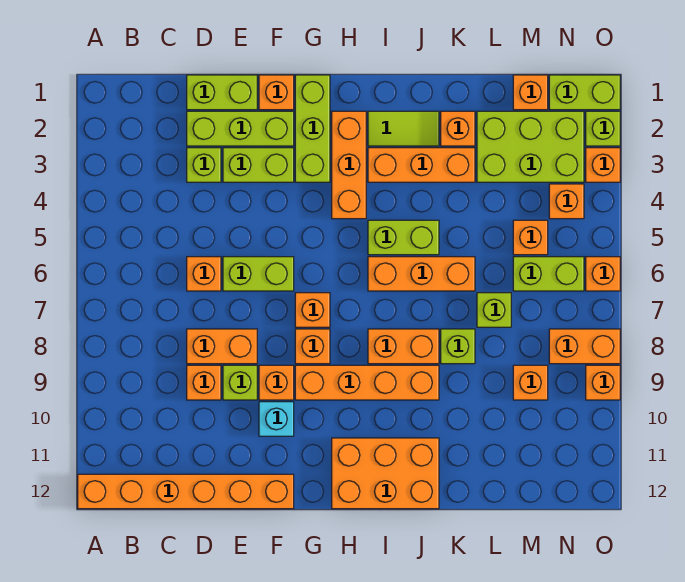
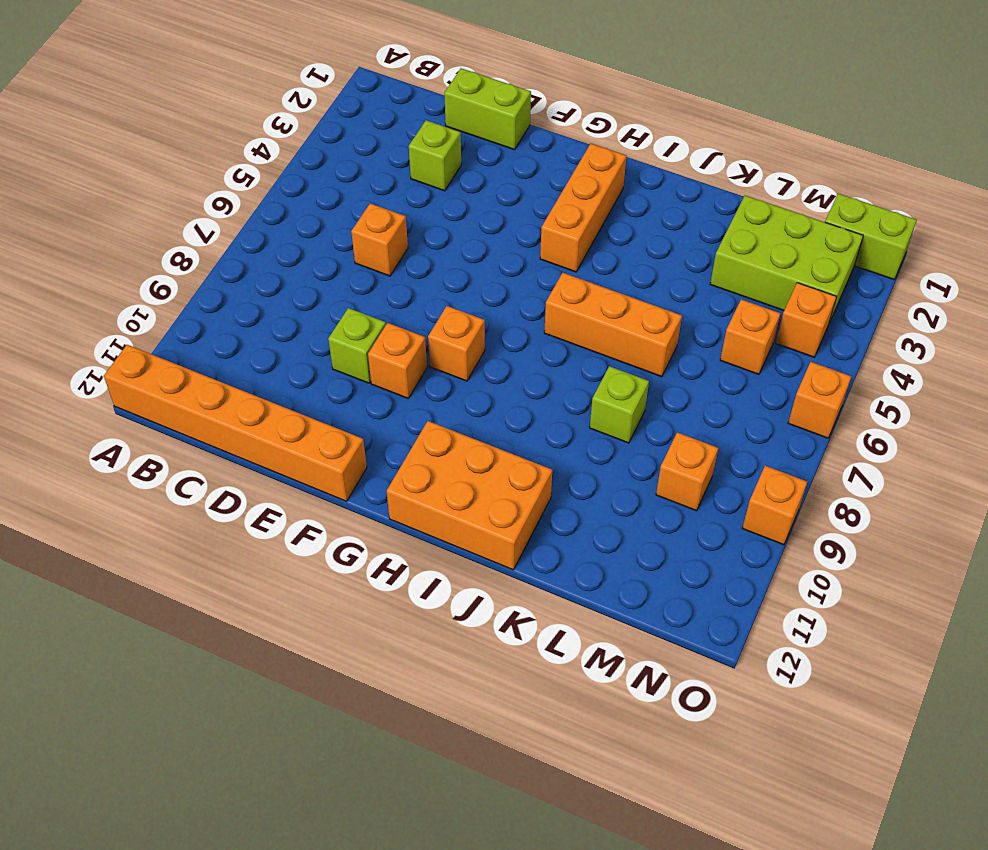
none -> lime 1x3 brick [187,111,294,146]
none -> orange 1x2 brick [187,329,257,364]
none -> orange 1x1 brick [187,365,221,400]
none -> lime 1x2 brick [223,148,294,182]

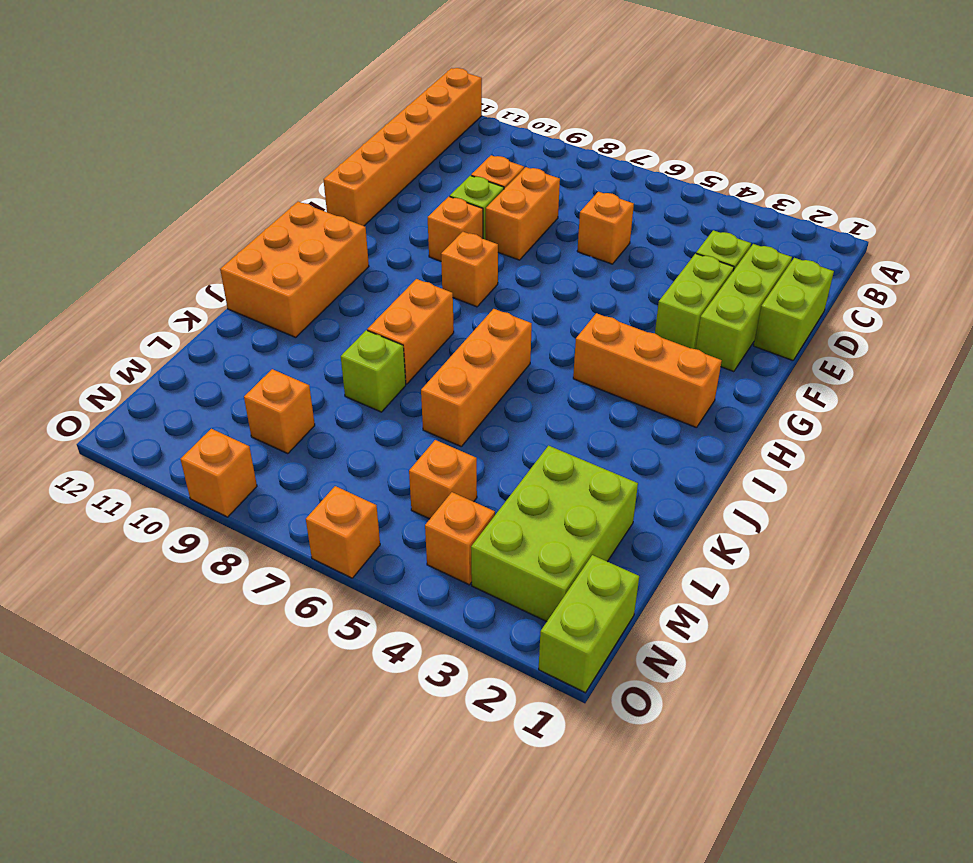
none -> lime 1x2 brick [223,257,294,291]
none -> orange 1x1 brick [259,75,294,110]
none -> cyan 1x1 brick [259,402,294,436]
none -> lime 1x3 brick [295,75,330,182]

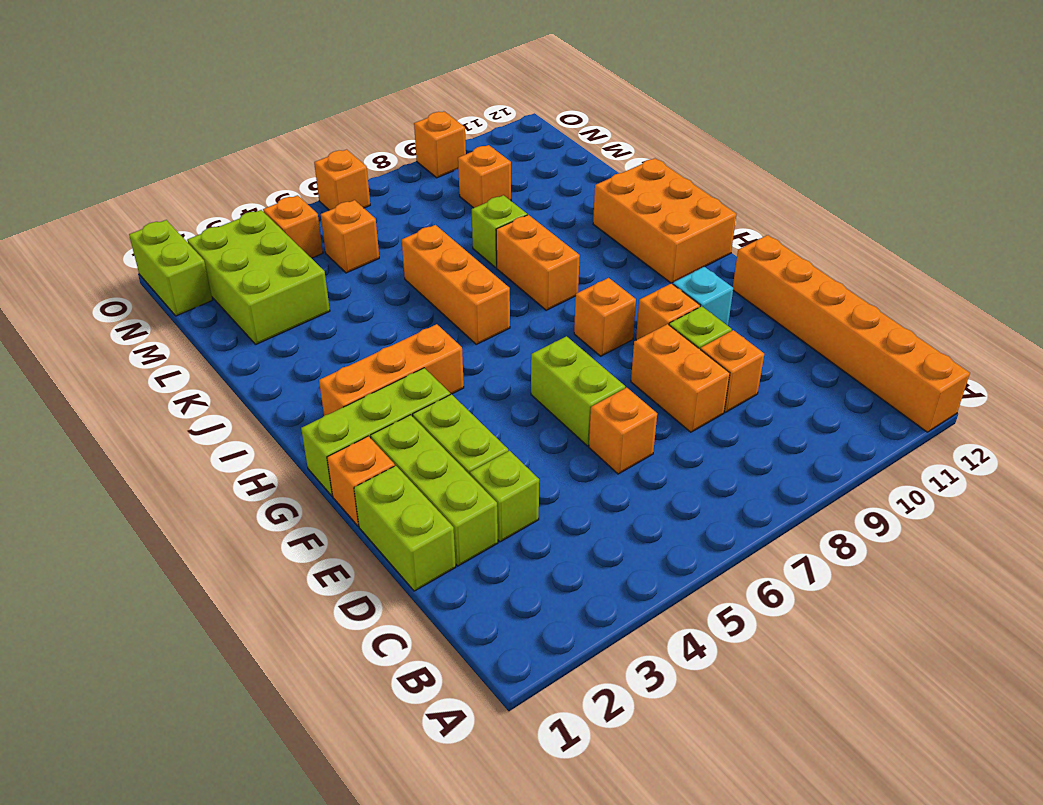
none -> orange 1x1 brick [295,293,330,327]
none -> orange 1x4 brick [295,365,439,400]
none -> lime 1x2 tile [368,111,439,146]
none -> orange 1x3 brick [368,148,475,182]

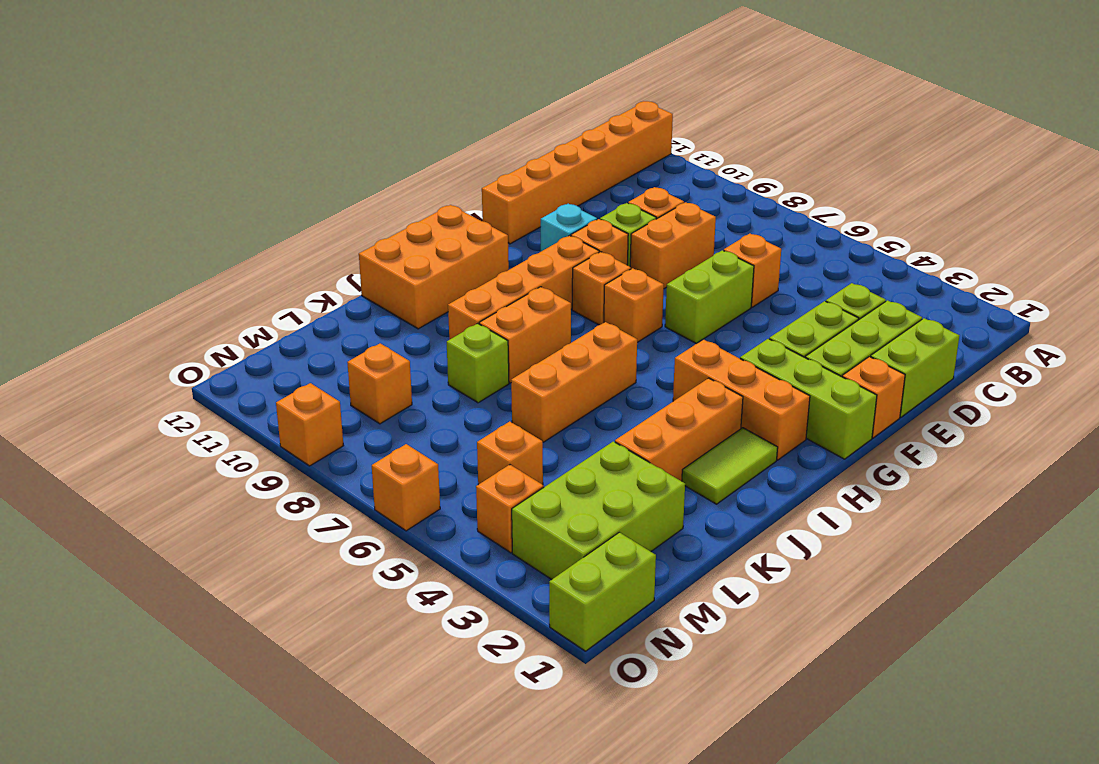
none -> lime 1x2 brick [368,220,439,255]
none -> orange 1x1 brick [441,111,475,146]
none -> lime 1x1 brick [477,293,511,327]
none -> orange 1x1 brick [513,75,548,110]

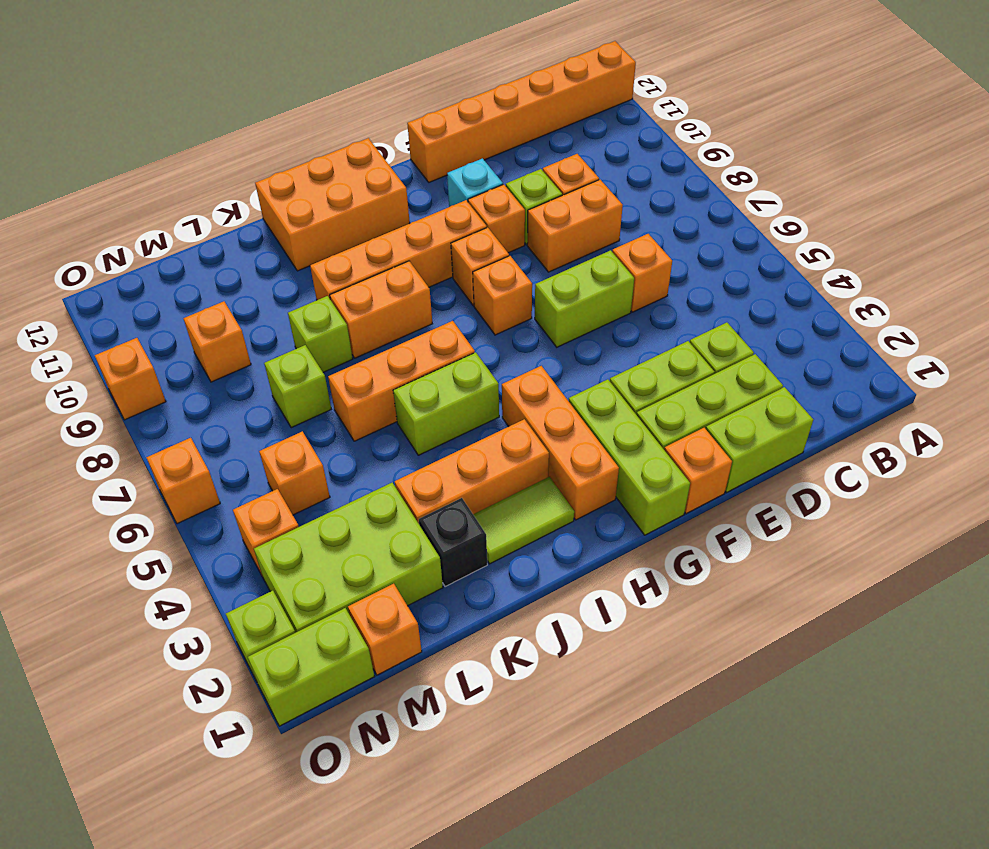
black 1x1 brick [419,498,487,587] -> orange 1x1 brick [441,111,475,146]
none -> lime 1x2 brick [513,257,584,291]
none -> orange 1x2 brick [549,329,620,364]
none -> orange 1x1 brick [586,148,620,182]

